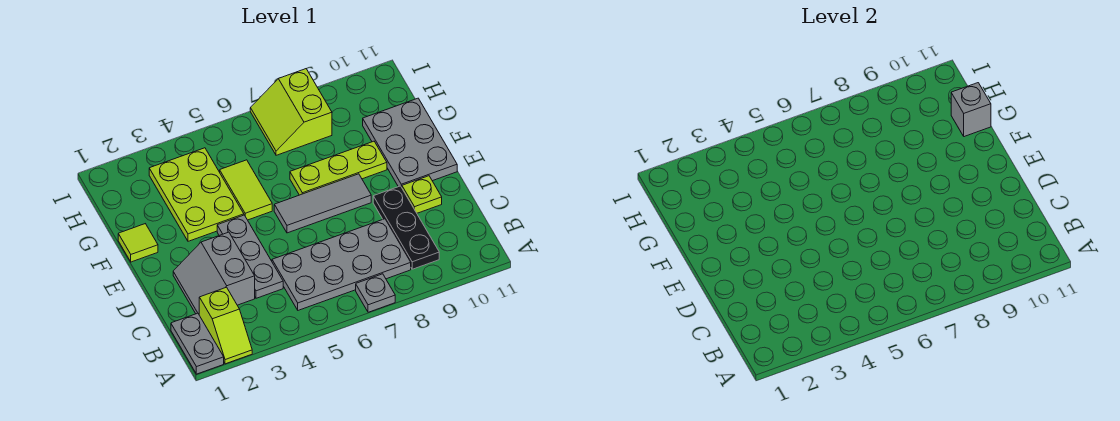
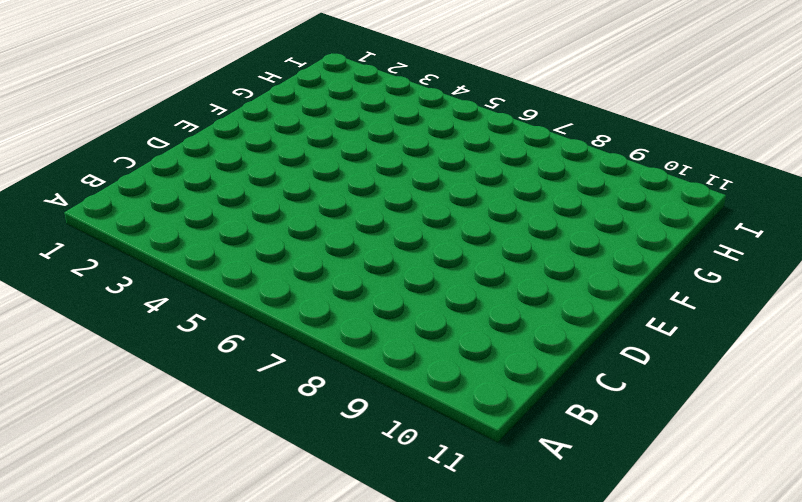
none -> grey 1x2 plate [171,313,224,374]
none -> lime 1x2 slope [199,287,252,364]
none -> grey 1x1 plate [356,274,395,312]

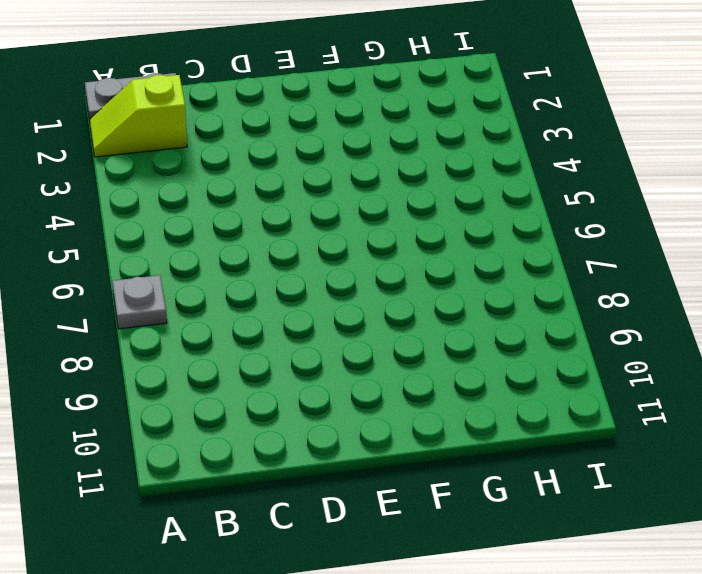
none -> grey 2x4 plate [272,219,411,310]
none -> black 1x3 plate [373,186,439,269]
none -> grey 2x2 slope [173,232,255,314]

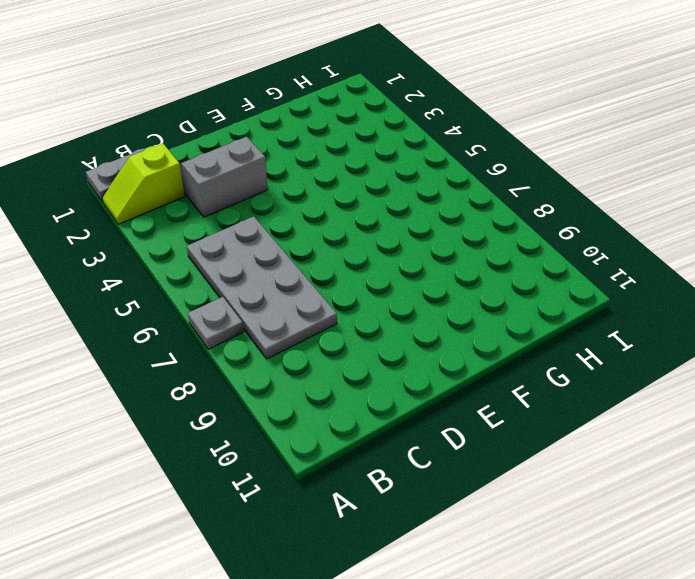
none -> black 1x3 plate [373,186,439,269]
none -> grey 1x3 plate [217,215,283,298]
none -> lime 1x1 plate [402,176,442,213]

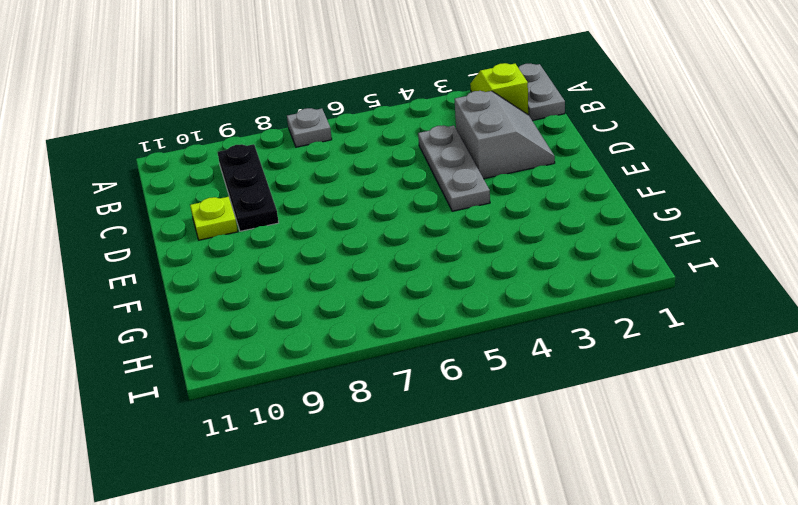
none -> grey 2x4 plate [272,219,411,310]
none -> grey 1x3 tile [274,174,371,233]
none -> grey 2x3 plate [363,98,457,187]

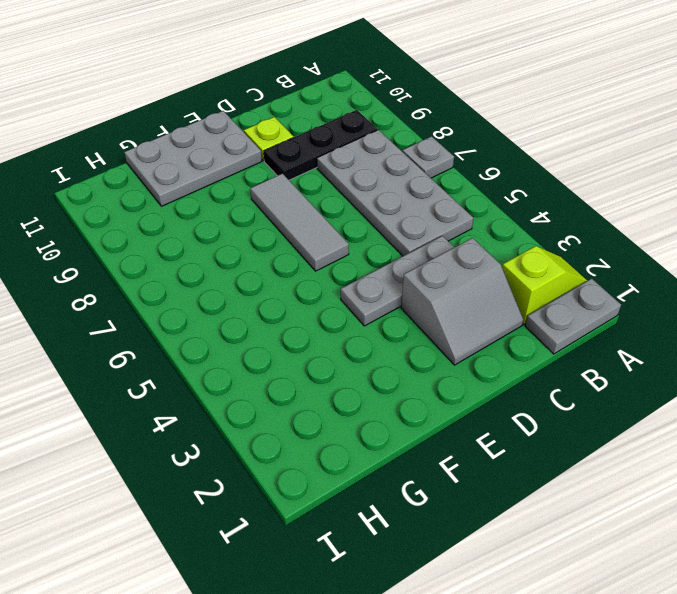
none -> lime 1x1 tile [118,224,158,262]
none -> lime 2x3 plate [149,148,244,241]
none -> lime 1x2 tile [220,160,272,220]

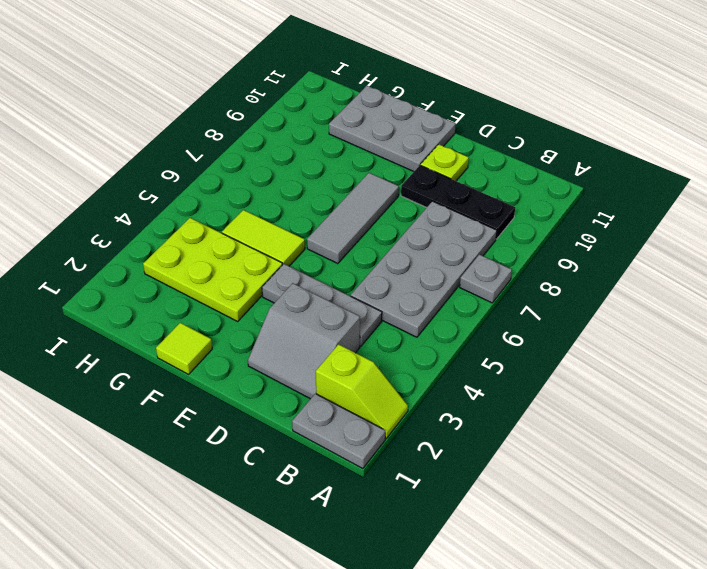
none -> lime 1x3 plate [290,141,387,195]
none -> lime 2x2 slope [250,69,332,155]
none -> grey 1x1 brick [951,83,991,137]

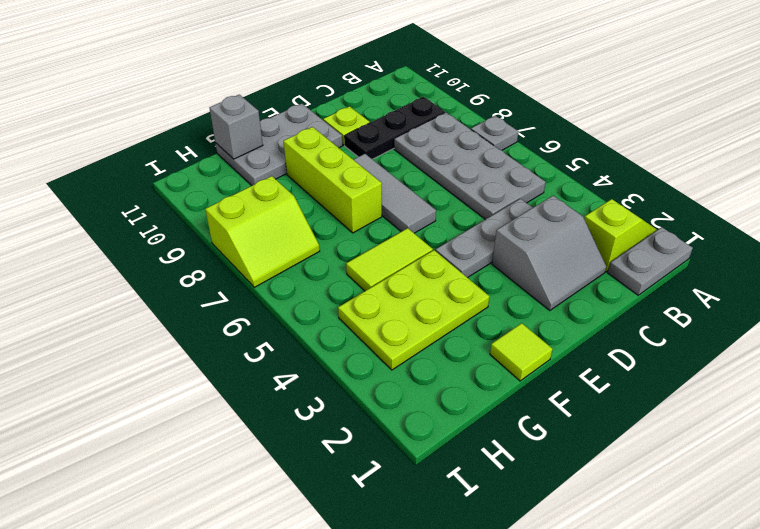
lime 1x3 brick [284,127,382,233] -> lime 1x3 plate [290,141,387,195]

